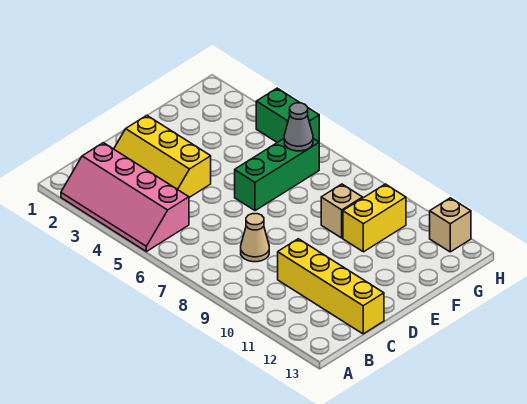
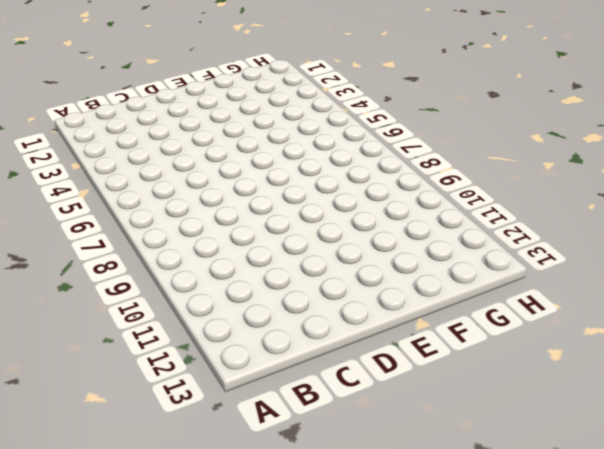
none -> pink 2x4 slope [61,143,189,252]
none -> yellow 2x3 slope [114,115,211,197]

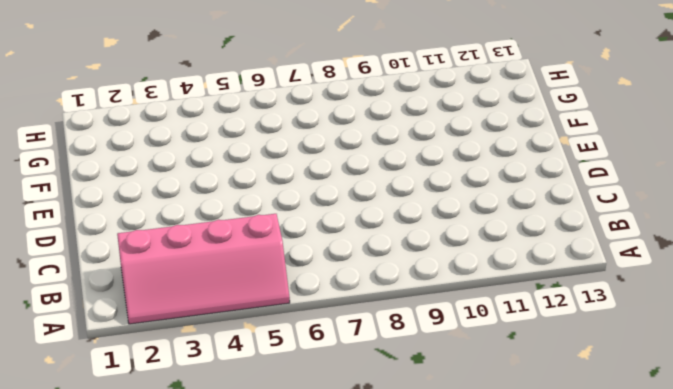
none -> yellow 2x3 slope [114,115,211,197]
none -> tan 1x1 cone [241,214,269,262]

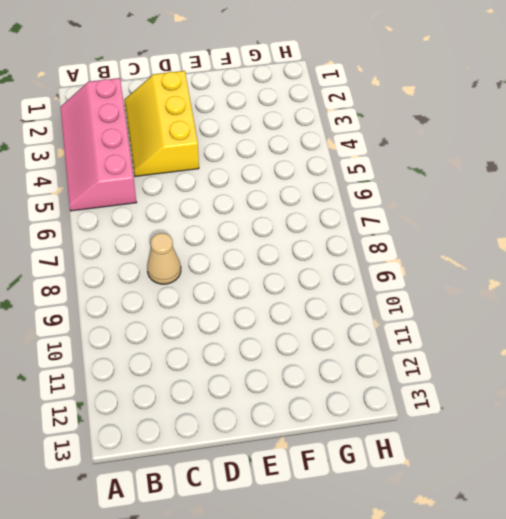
none -> yellow 1x4 brick [278,239,384,334]
none -> green 1x3 brick [235,139,319,211]

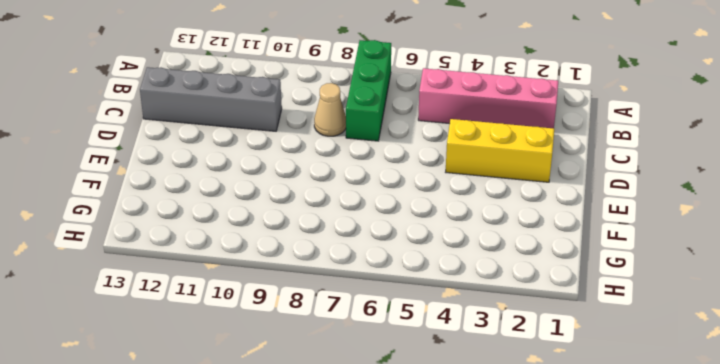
green 1x3 brick [346,40,391,141] -> green 1x3 brick moved to [235,139,319,211]
grey 1x4 brick [140,67,282,131] -> yellow 1x4 brick [278,239,384,334]
none -> tan 1x1 brick [321,184,363,238]
none -> yellow 1x2 brick [343,184,406,252]

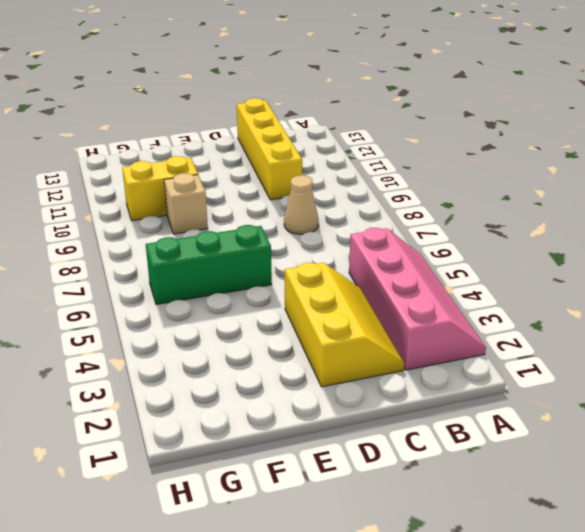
none -> green 1x2 brick [256,88,319,142]
none -> tan 1x1 brick [430,198,471,252]

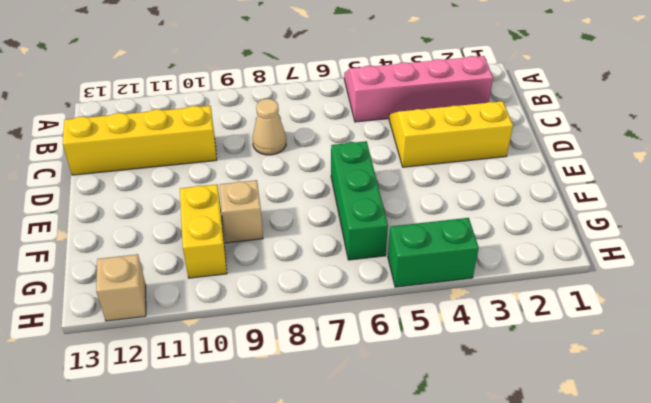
none -> grey 1x1 cone [284,103,313,151]

